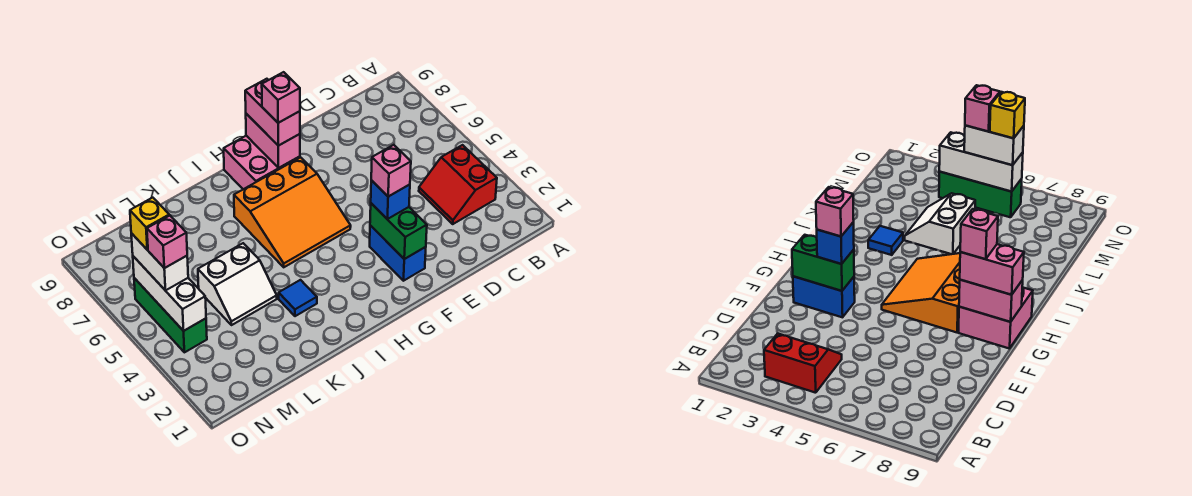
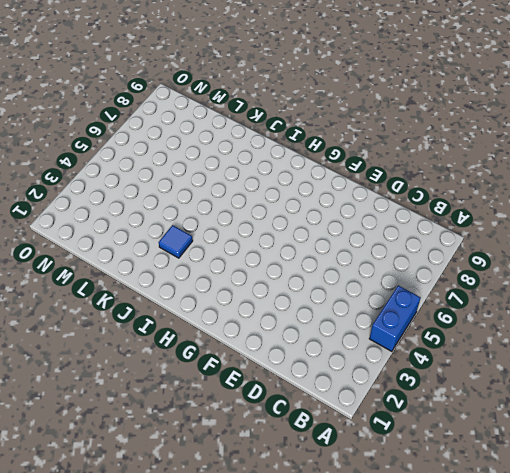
blue 1x2 brick [369,285,421,351] -> blue 1x2 brick moved to [370,225,426,281]
none -> red 2x2 slope [419,145,497,224]
none -> orange 3x3 slope [234,157,351,267]
none -> pink 2x2 brick [224,136,300,189]

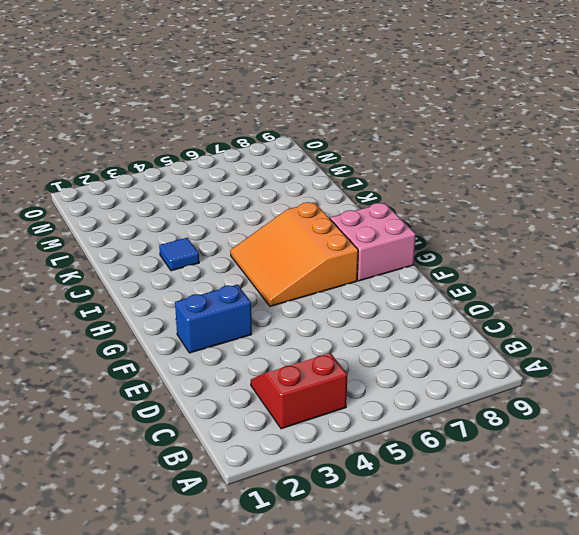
none -> white 2x2 slope [198,243,277,325]
none -> green 1x3 brick [134,278,207,352]
none -> green 1x2 brick [370,203,427,259]

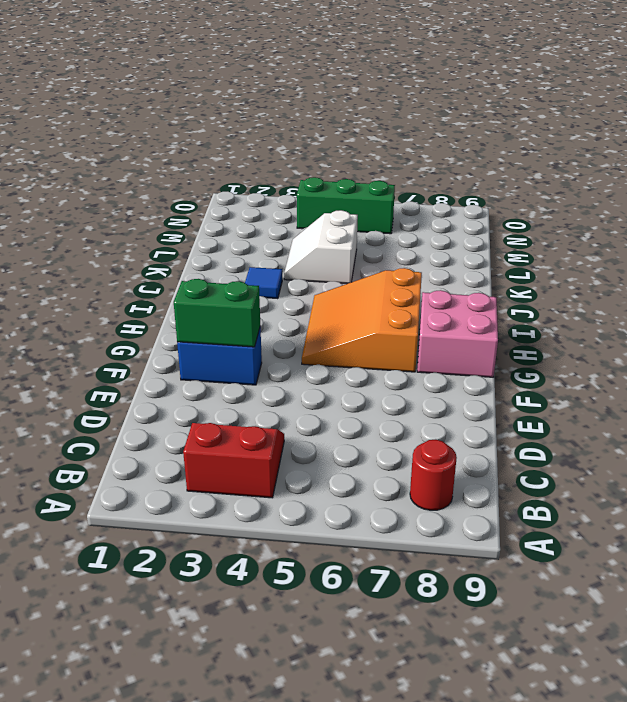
red 1x1 round brick [410,440,457,510] -> none
none -> pink 1x2 brick [246,114,300,168]
none -> white 1x3 brick [133,256,206,331]
none -> blue 1x1 brick [371,180,410,219]

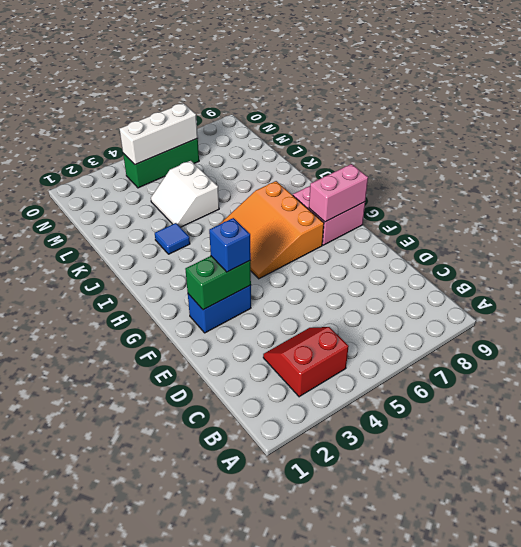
none -> pink 1x2 brick [245,79,300,146]
none -> white 1x2 brick [131,233,188,290]
none -> pink 1x1 brick [371,145,411,196]

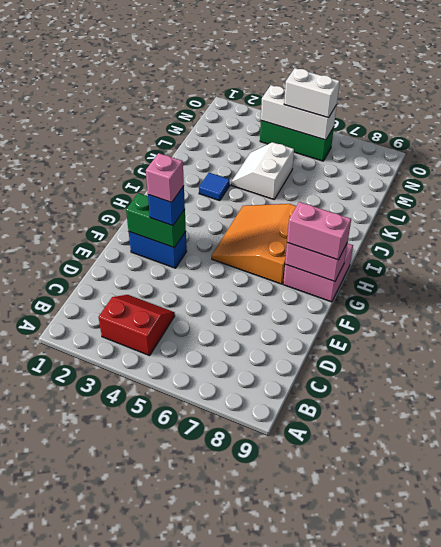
none -> pink 1x1 brick [262,72,300,123]
none -> pink 1x1 brick [147,215,187,268]
none -> yellow 1x1 brick [130,198,169,250]

